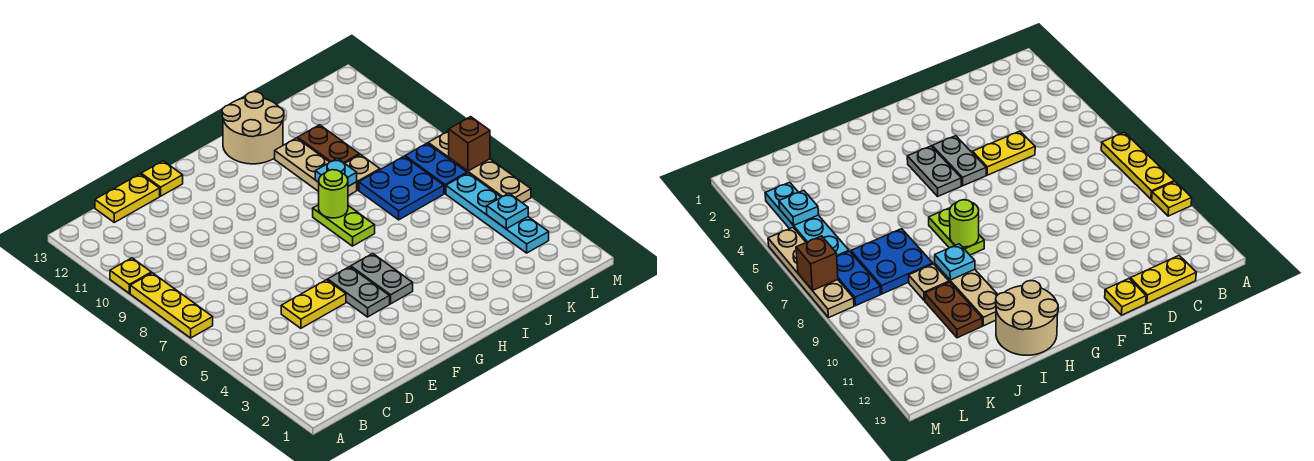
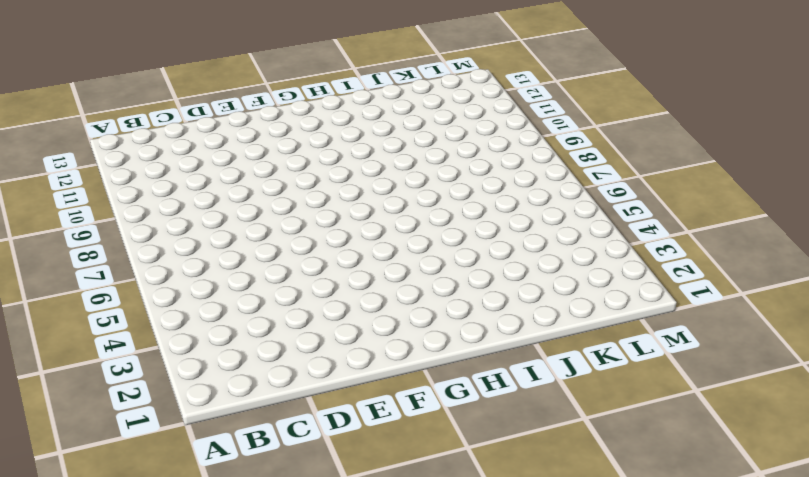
none -> yellow 1x3 plate [130,273,213,338]
none -> yellow 1x1 plate [110,258,151,293]
none -> yellow 1x2 plate [95,174,160,222]

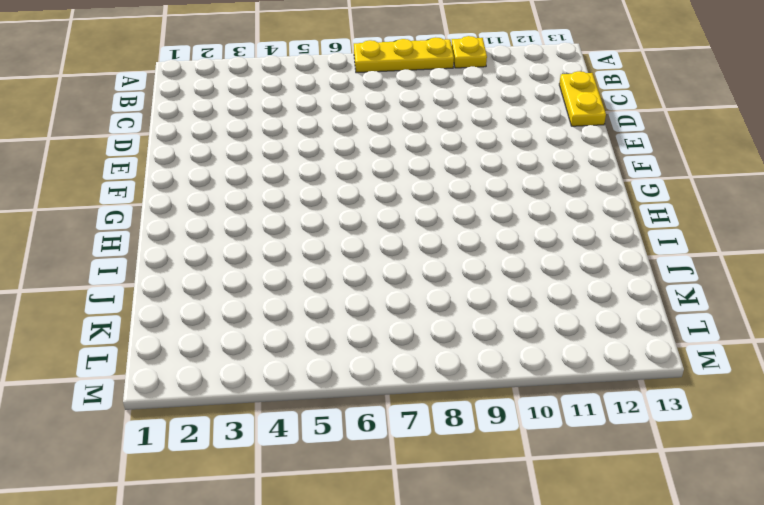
none -> yellow 1x2 plate [281,280,346,328]
none -> yellow 1x1 plate [141,161,183,196]
none -> grey 1x2 plate [328,267,390,317]

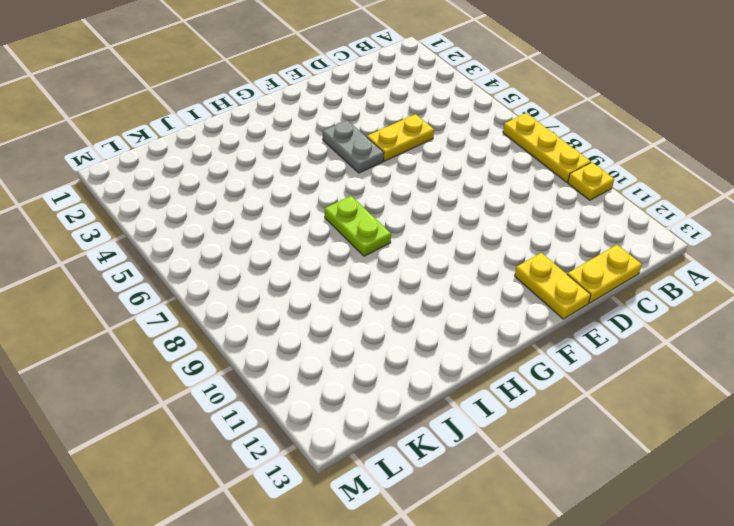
yellow 1x2 plate [515,253,591,319] -> yellow 1x1 plate [141,161,183,196]
none -> grey 1x2 plate [351,254,413,304]
none -> tan 2x2 round brick [222,92,284,164]
none -> tan 1x3 plate [275,138,357,196]

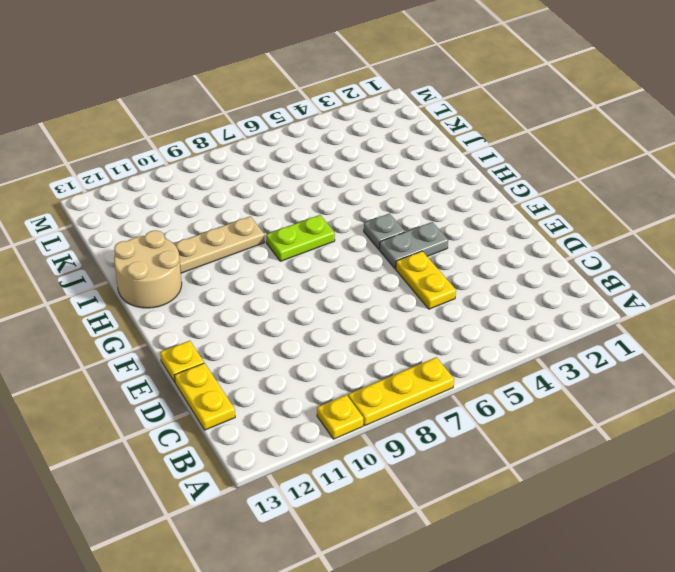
grey 1x1 plate [364,214,405,249] -> grey 1x2 plate [351,254,413,304]
none -> blue 2x2 plate [359,156,444,220]
none -> tan 1x1 plate [345,155,380,190]
none -> brown 1x2 plate [298,125,360,163]

